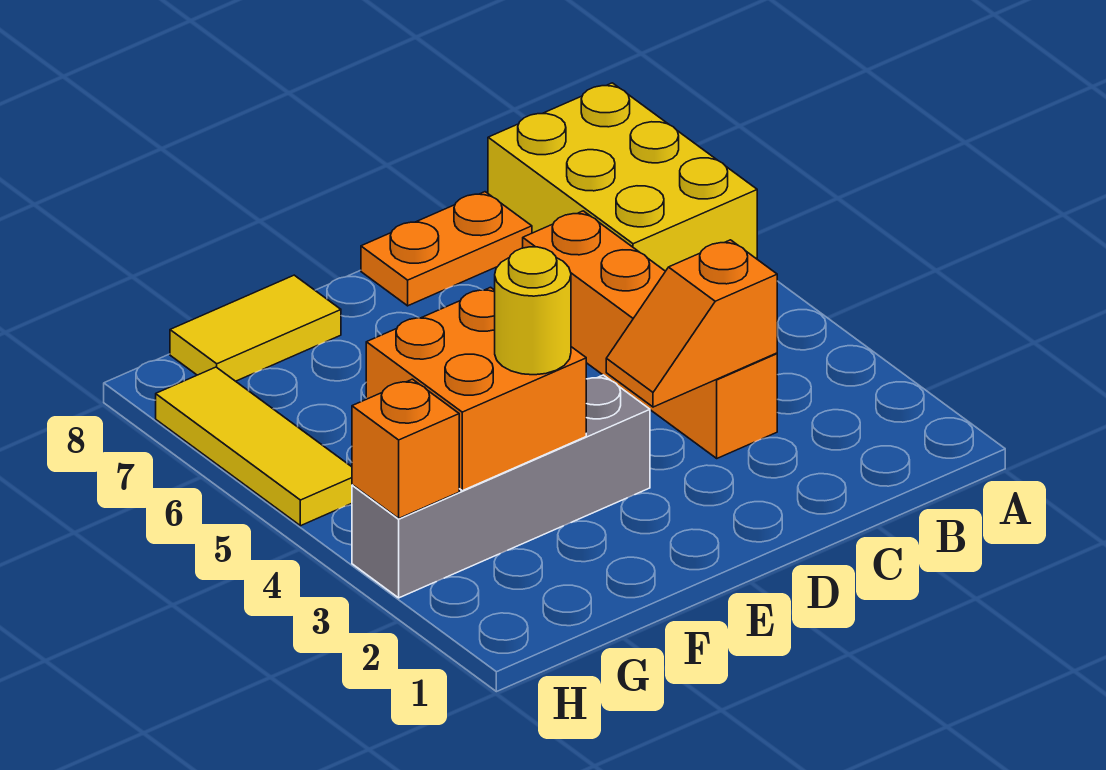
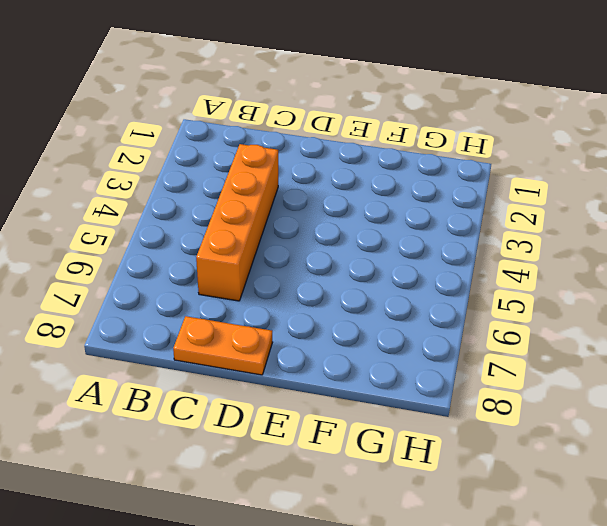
none -> yellow 2x3 brick [488,83,757,271]
none -> grey 1x4 brick [352,375,650,598]

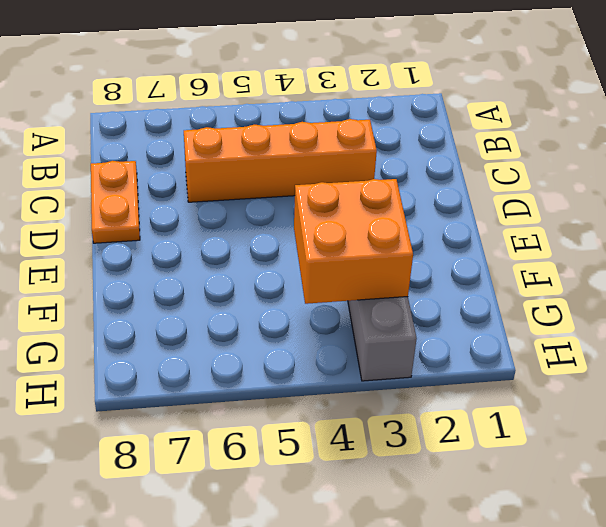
none -> yellow 2x3 brick [488,83,757,271]
none -> yellow 1x2 tile [170,275,341,381]

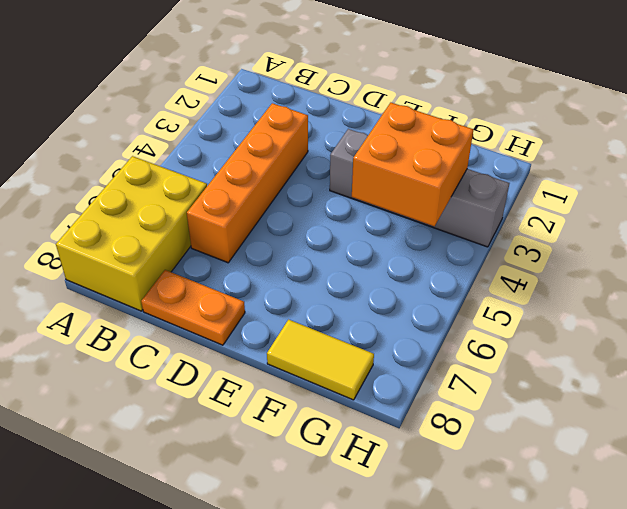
none -> yellow 1x3 tile [156,367,352,526]
none -> orange 1x2 slope [606,240,777,407]

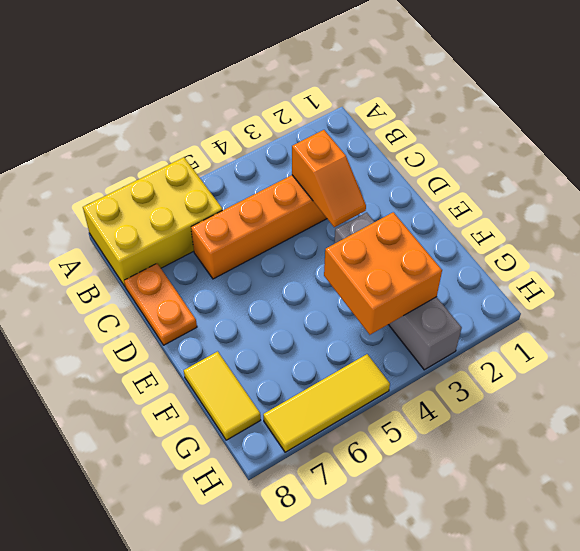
none -> orange 1x1 brick [352,379,459,518]
none -> yellow 1x1 round brick [495,247,571,375]

